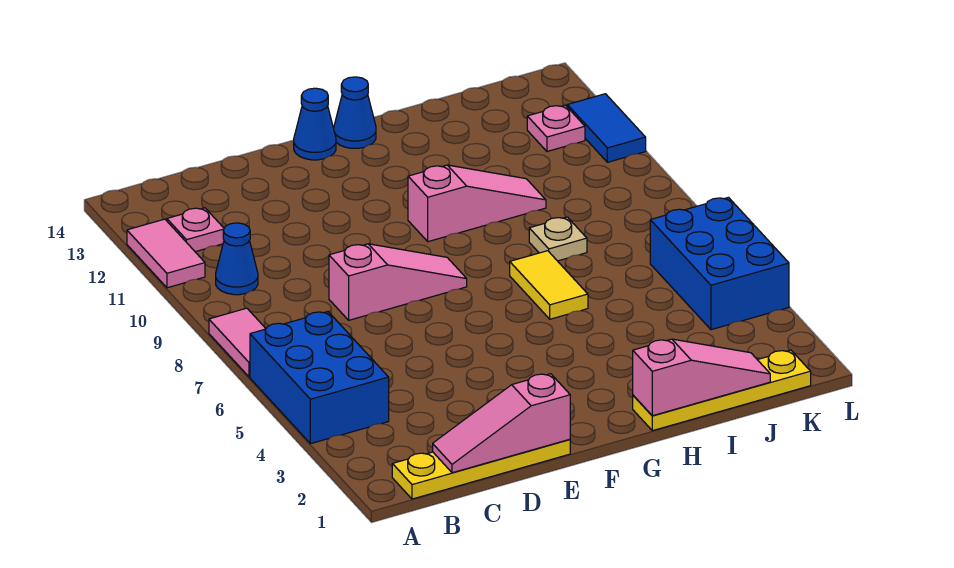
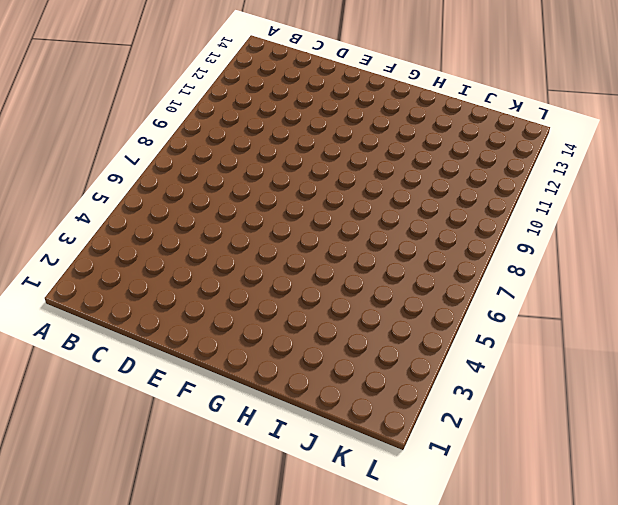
none -> blue 2x3 brick [250,312,389,444]
none -> pink 1x2 tile [209,308,266,377]
none -> pink 1x2 tile [127,219,205,288]

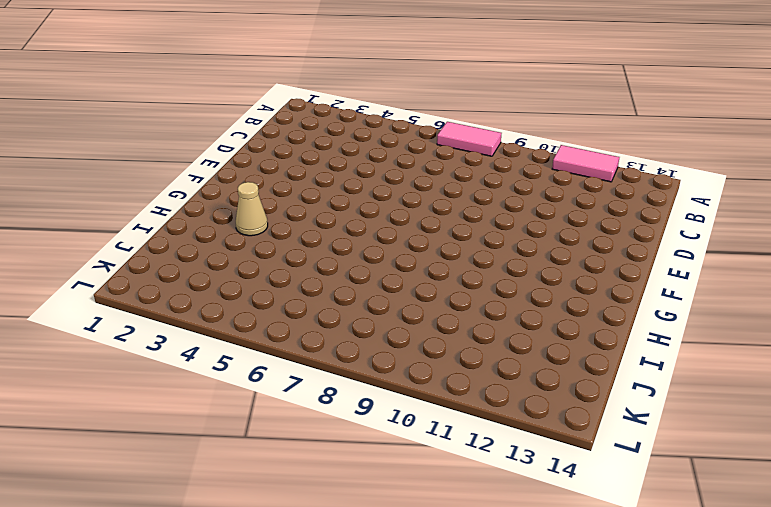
tan 1x1 cone [236,182,268,236] -> none
none -> blue 2x3 brick [250,312,389,444]
none -> yellow 1x4 plate [392,439,570,499]
none -> blue 1x1 cone [216,223,258,295]

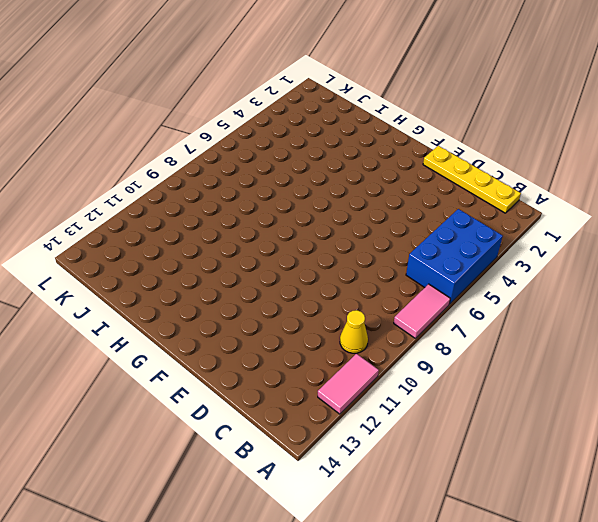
yellow 1x1 cone [340,310,368,353] -> blue 1x1 cone [216,223,258,295]
none -> pink 1x1 plate [167,208,224,252]
none -> pink 1x3 slope [329,244,467,320]
none -> blue 1x1 cone [294,88,336,160]

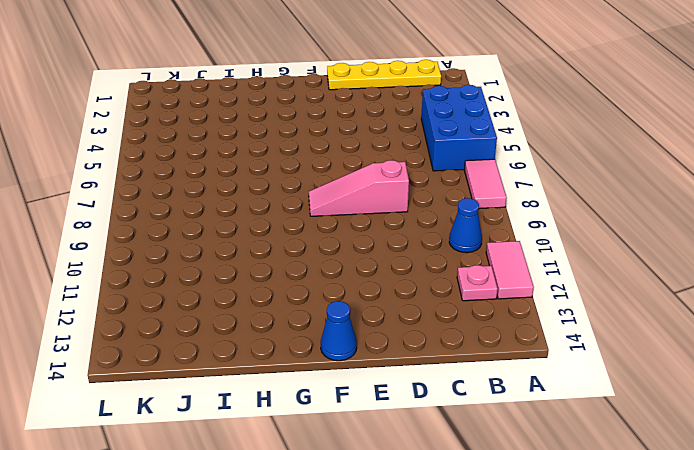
none -> pink 1x3 slope [408,165,546,242]
none -> blue 1x1 cone [334,77,376,148]
none -> yellow 1x4 plate [633,350,811,431]

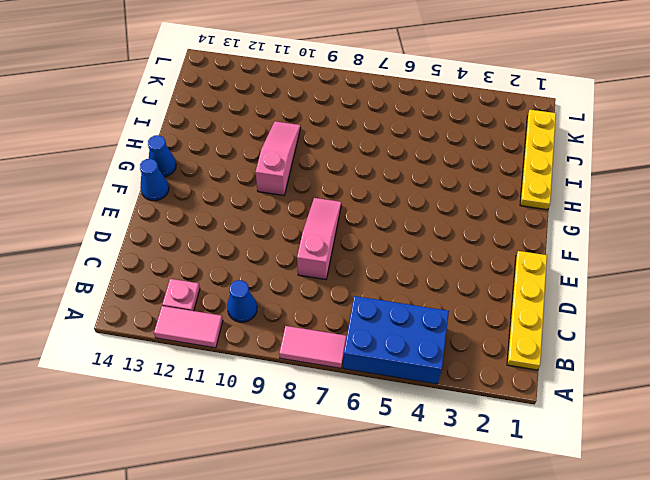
none -> yellow 1x2 tile [510,251,588,319]
none -> tan 1x1 plate [529,217,587,261]
none -> blue 2x3 brick [650,197,789,330]

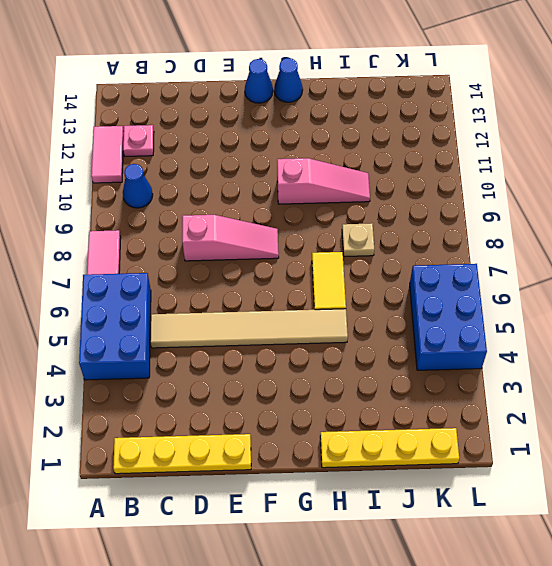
tan 1x6 tile [150,309,348,348] -> none
none -> pink 1x1 plate [527,105,585,151]
none -> blue 1x2 tile [567,94,646,162]
none -> pink 1x3 slope [433,374,570,473]

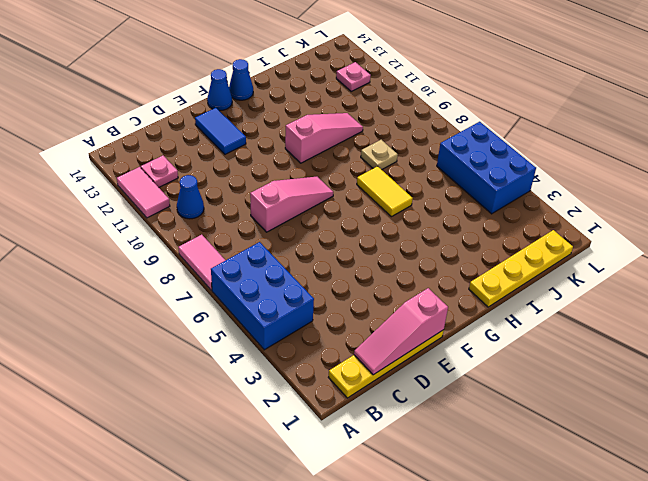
blue 1x2 tile [195,108,246,154] -> blue 1x2 tile moved to [567,94,646,162]
none -> pink 1x3 slope [633,339,770,416]

